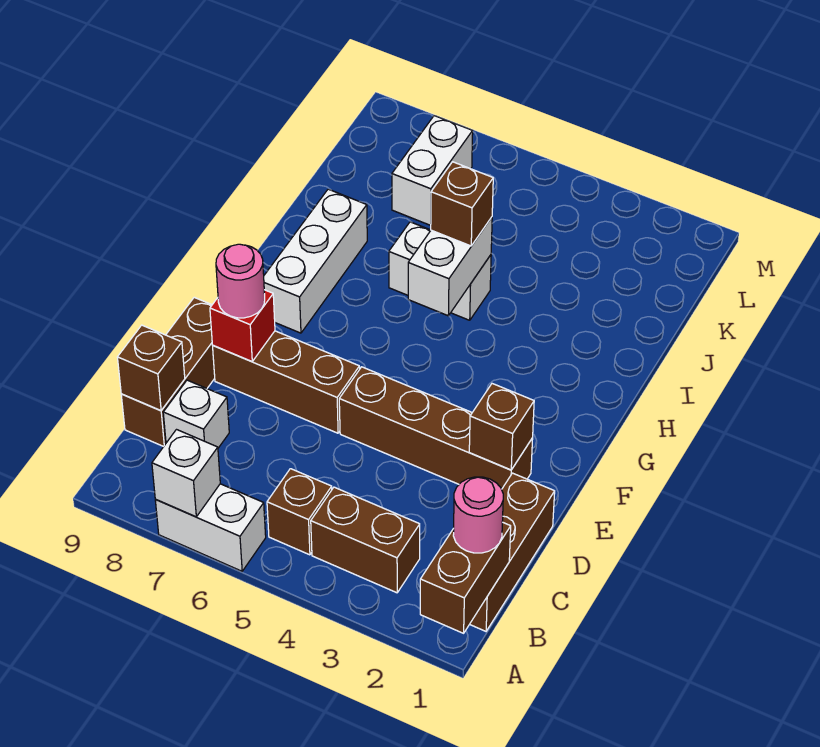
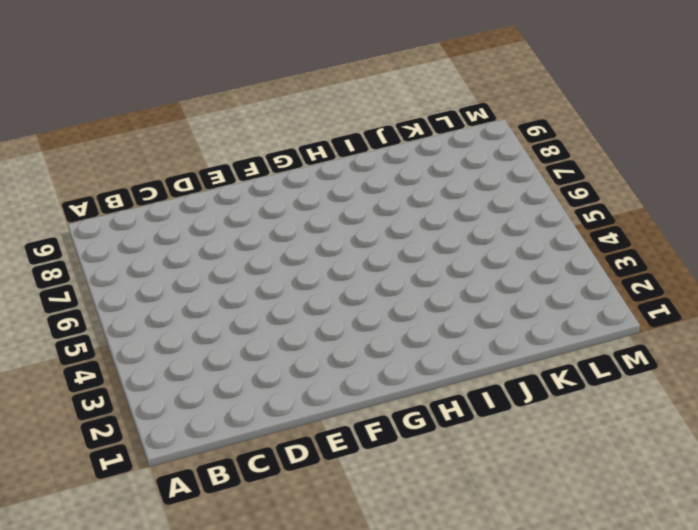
none -> white 1x2 brick [155,484,266,571]
none -> brown 1x3 brick [470,473,555,631]
none -> brown 1x2 brick [311,487,420,593]

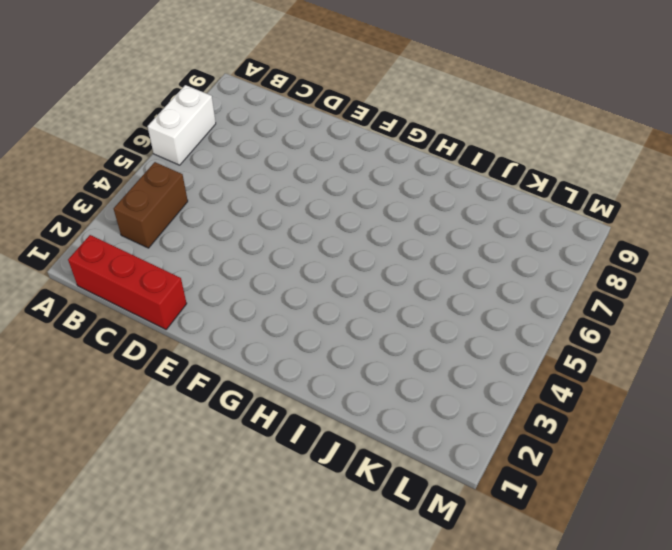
red 1x3 brick [68,235,187,329] -> brown 1x3 brick [470,473,555,631]
none -> brown 1x1 brick [267,469,332,555]
none -> white 1x1 brick [163,380,229,448]
none -> brown 1x3 brick [121,297,215,447]

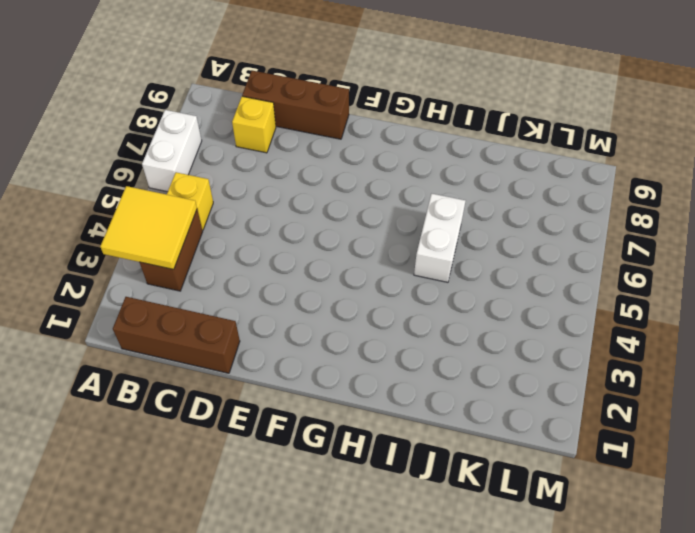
yellow 2x2 tile [100,186,197,269] -> none
yellow 1x1 brick [167,172,213,230] -> brown 1x1 brick [267,469,332,555]
yellow 1x1 brick [232,96,276,153] -> white 1x1 brick [163,380,229,448]
none -> brown 1x4 brick [339,367,533,489]
none -> brown 1x3 brick [213,331,360,433]
none -> white 1x3 brick [264,189,367,333]

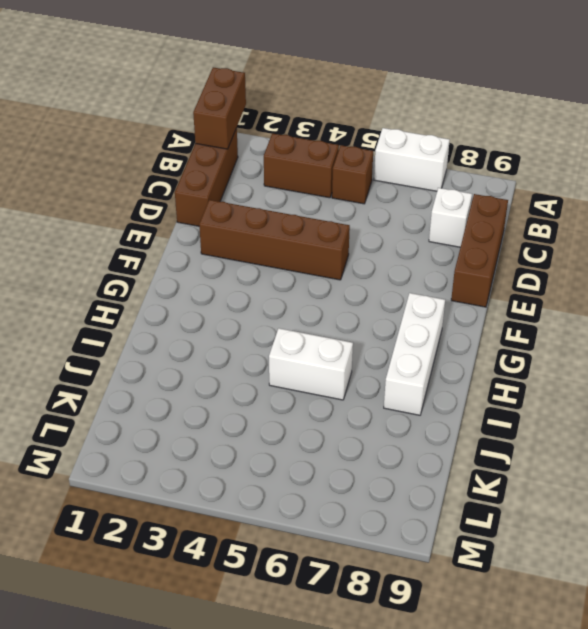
none -> brown 1x3 brick [213,331,360,433]
none -> white 1x2 brick [392,116,473,225]
none -> white 1x1 brick [152,430,220,517]

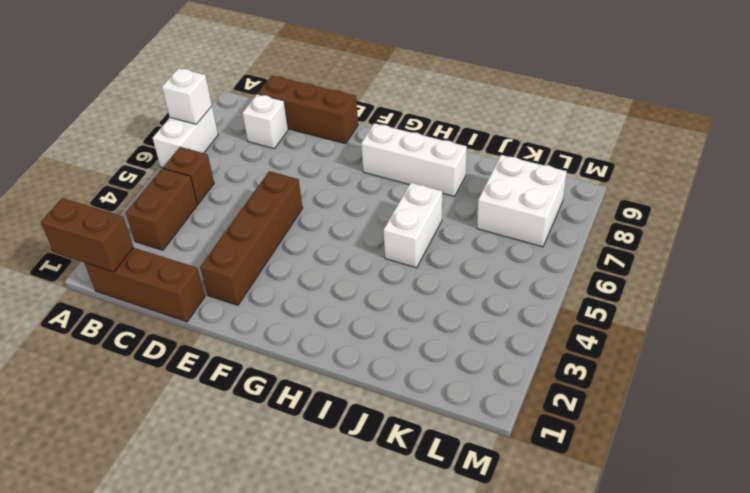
white 2x2 brick [477,155,567,247] -> white 1x2 brick [392,116,473,225]
none -> brown 1x3 brick [213,331,360,433]
none -> brown 1x1 brick [117,325,185,411]
none -> brown 1x1 brick [469,384,534,470]

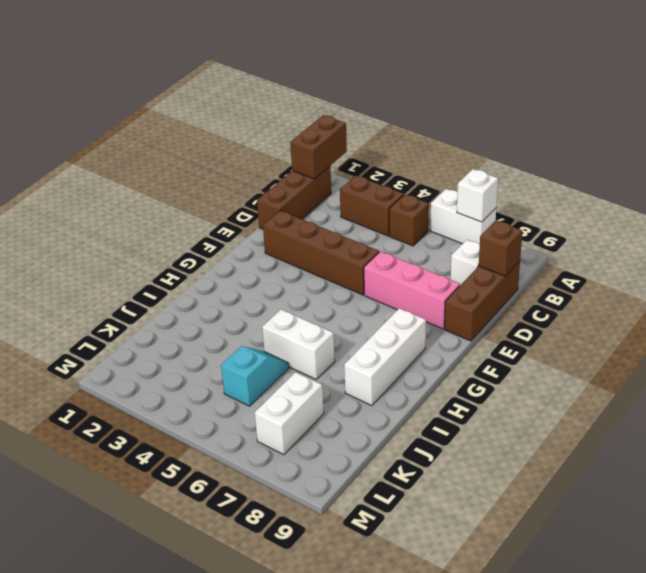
pink 1x3 brick [364,251,460,329] -> brown 1x3 brick [213,331,360,433]
cyan 1x2 slope [221,346,289,406] -> none
none -> brown 1x1 brick [469,384,534,470]
none -> red 1x1 brick [210,290,275,362]
none -> white 1x2 brick [408,217,492,316]

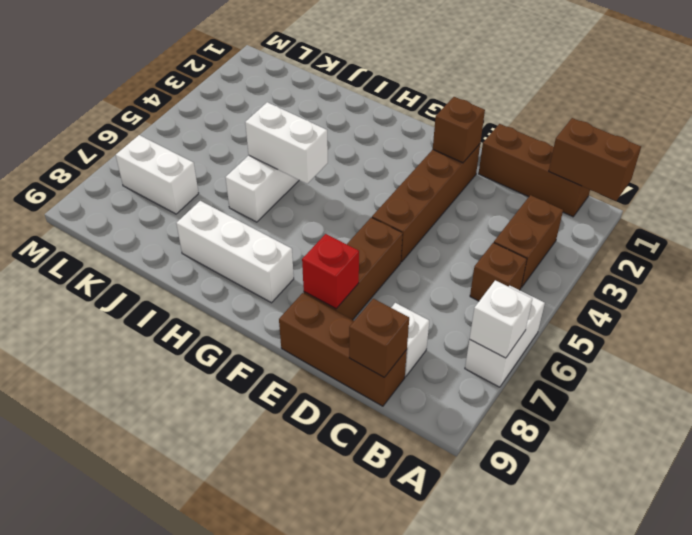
none -> pink 1x1 round brick [453,477,503,553]
none -> pink 1x1 round brick [216,244,265,318]
none -> brown 1x1 brick [431,162,493,246]

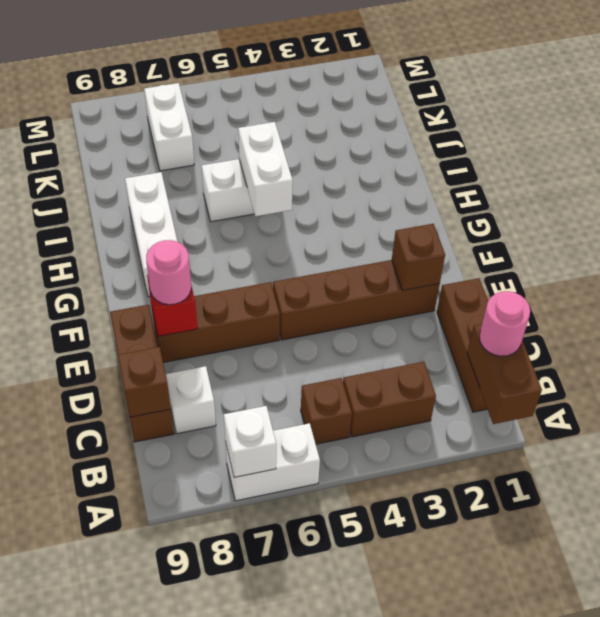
none -> brown 1x1 brick [431,162,493,246]

